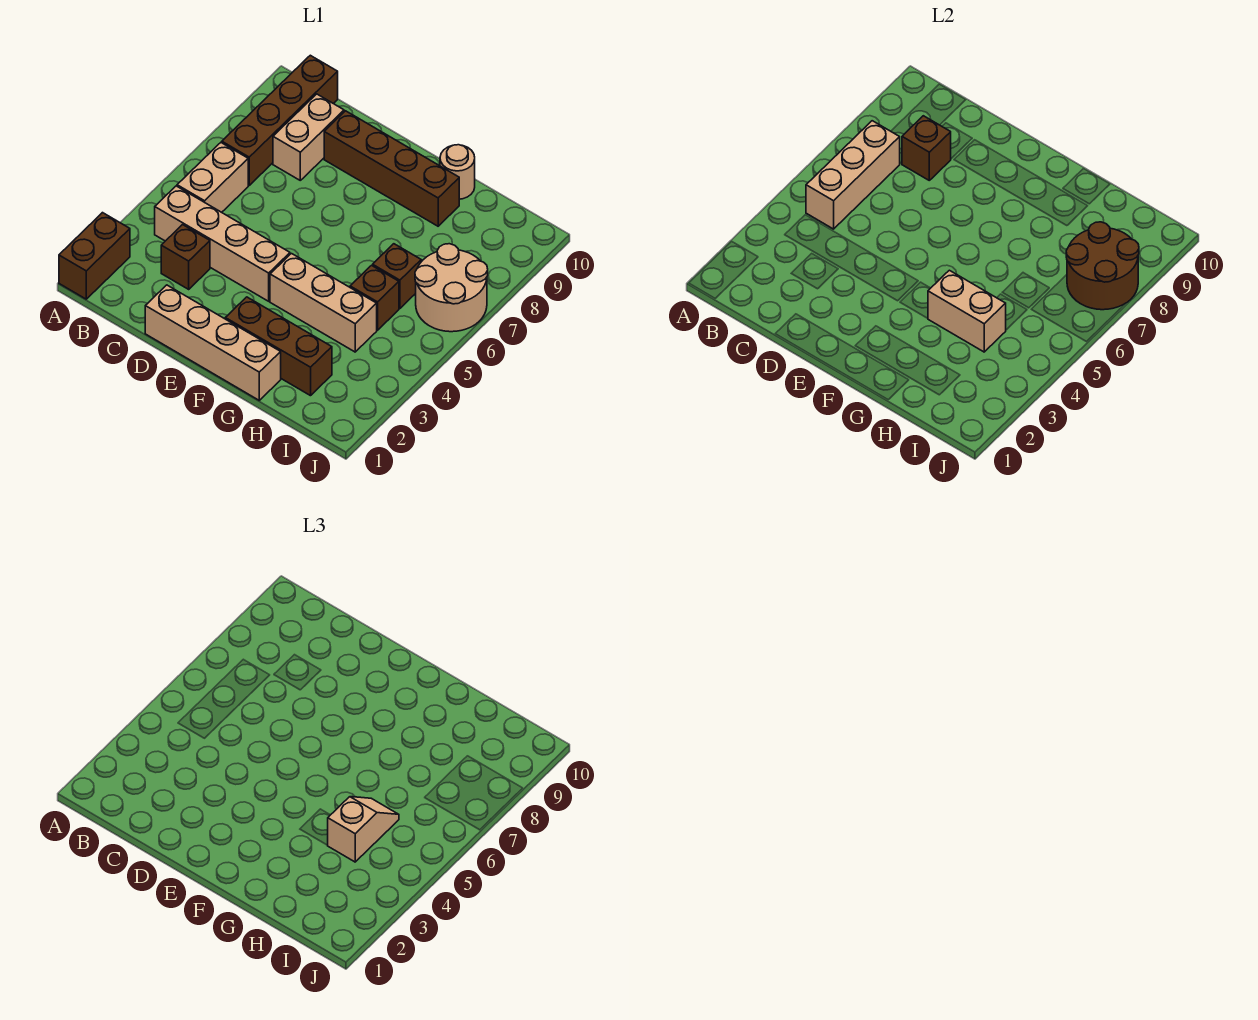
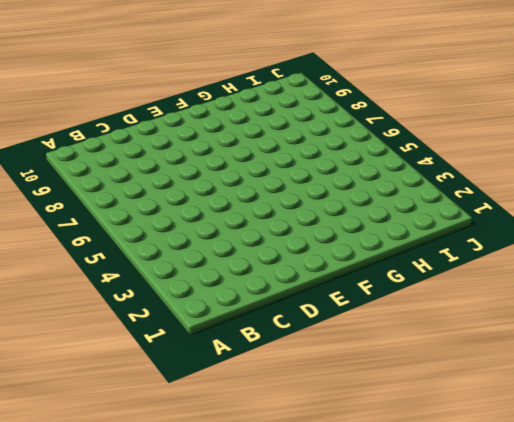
none -> brown 1x2 brick [59,213,130,299]
none -> tan 1x4 brick [155,186,290,301]
none -> tan 1x2 brick [177,143,248,212]

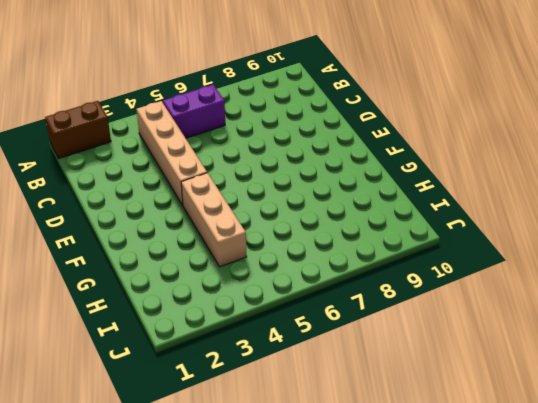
purple 1x2 brick [163,85,225,138] -> tan 1x2 brick [177,143,248,212]
none -> brown 1x4 brick [222,55,338,185]
none -> brown 1x1 brick [161,225,210,289]
none -> tan 1x2 brick [273,94,344,180]

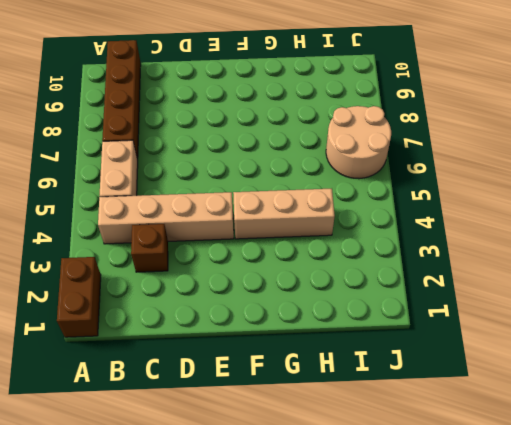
none -> tan 1x2 brick [273,94,344,180]
none -> tan 1x4 brick [145,285,281,400]
none -> brown 1x4 brick [324,111,459,226]

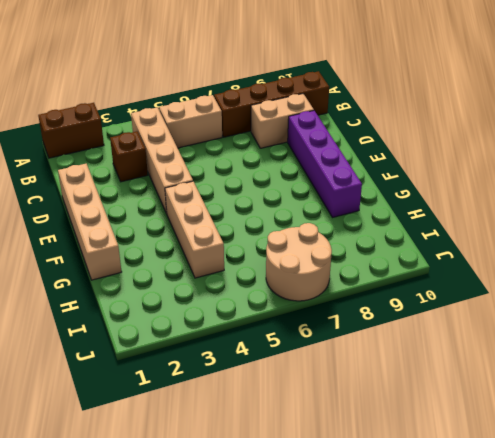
purple 1x4 brick [288,111,362,218] -> brown 1x4 brick [324,111,459,226]
none -> brown 1x3 brick [225,297,332,396]
none -> tan 1x1 round brick [440,145,475,199]
none -> brown 1x1 brick [350,265,399,330]

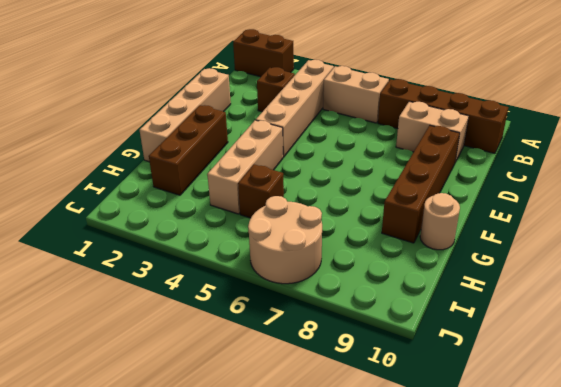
none -> brown 1x1 brick [373,244,421,308]
none -> tan 1x3 brick [806,121,900,229]
none -> brown 1x1 brick [902,116,951,180]

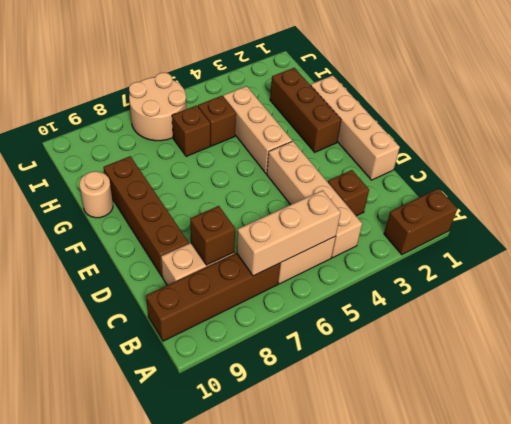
none -> tan 1x2 brick [928,270,1006,352]
none -> brown 2x2 round brick [1066,222,1139,310]
none -> tan 1x2 slope [328,797,399,862]

